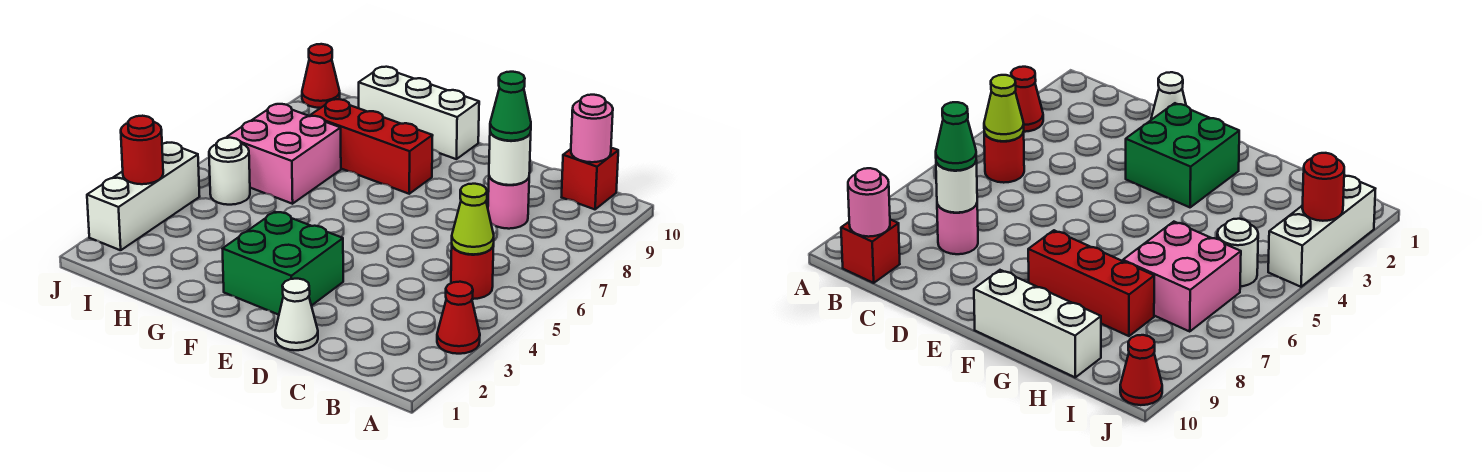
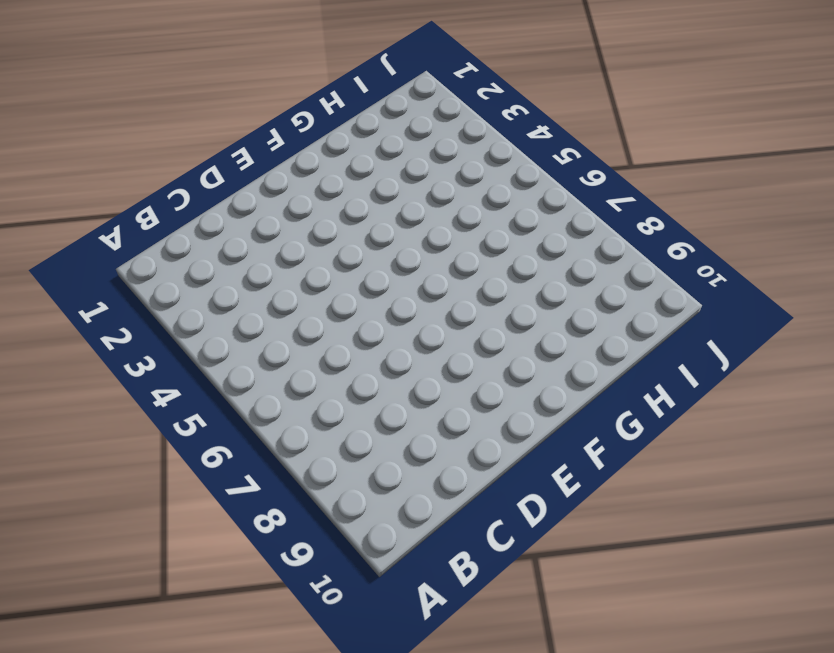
none -> red 1x1 cone [437,282,480,354]
none -> red 1x1 round brick [451,244,494,299]
none -> red 1x1 brick [562,148,618,209]

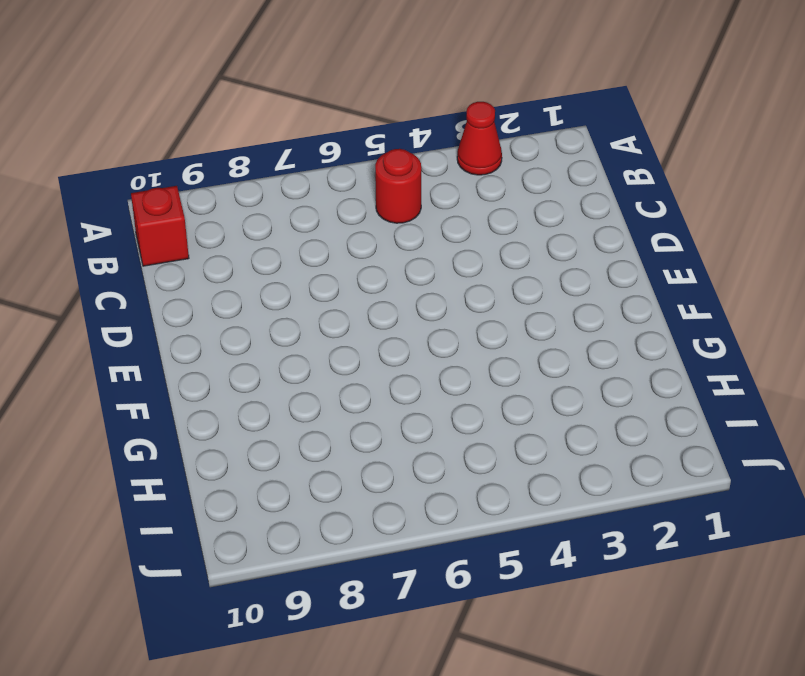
none -> pink 1x1 round brick [488,176,529,229]
none -> white 1x1 cone [275,279,318,350]
none -> green 2x2 brick [223,212,343,315]

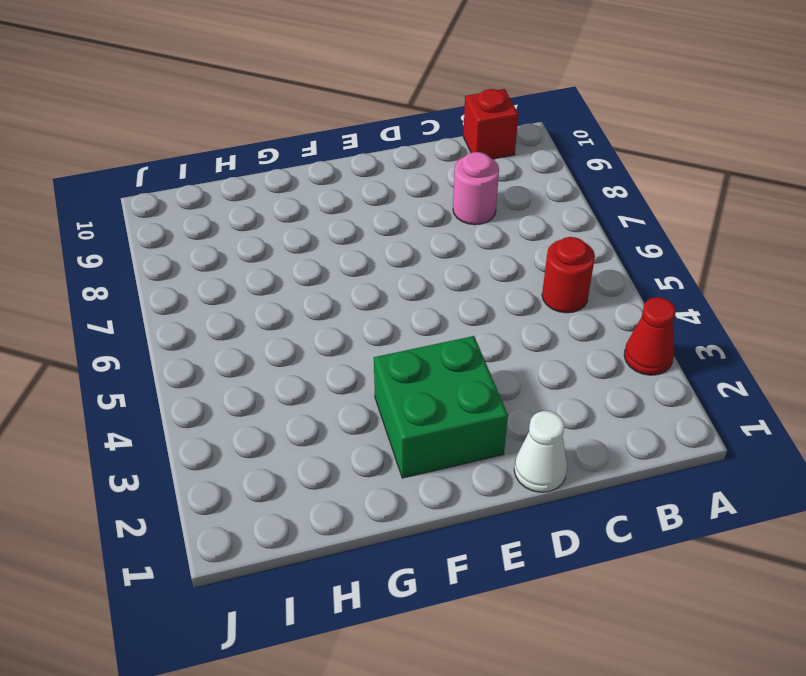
none -> red 1x3 brick [310,99,433,194]
none -> white 1x3 brick [359,67,479,159]
none -> pink 2x2 brick [227,104,341,204]

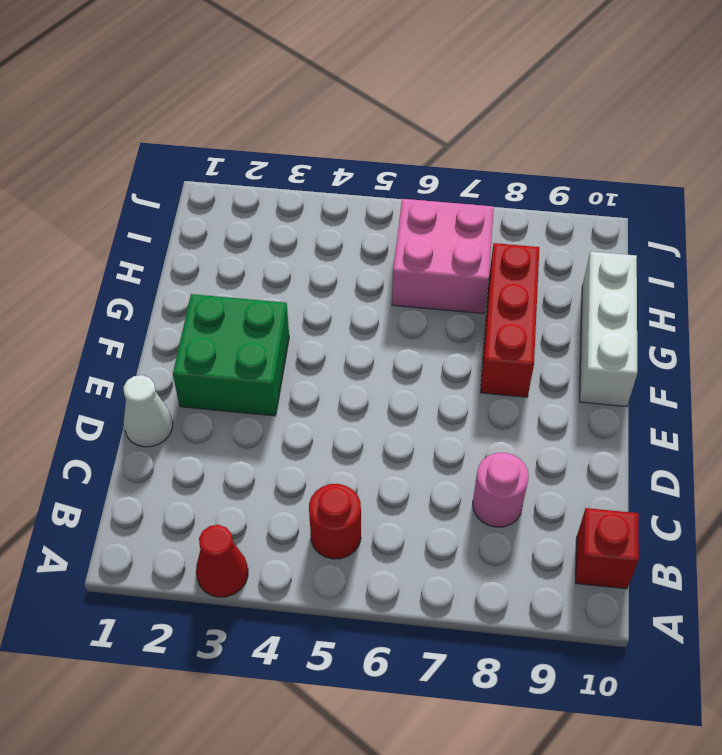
none -> white 1x1 round brick [209,138,250,205]
none -> white 1x3 brick [87,143,200,250]
none -> red 1x1 cone [302,44,340,108]

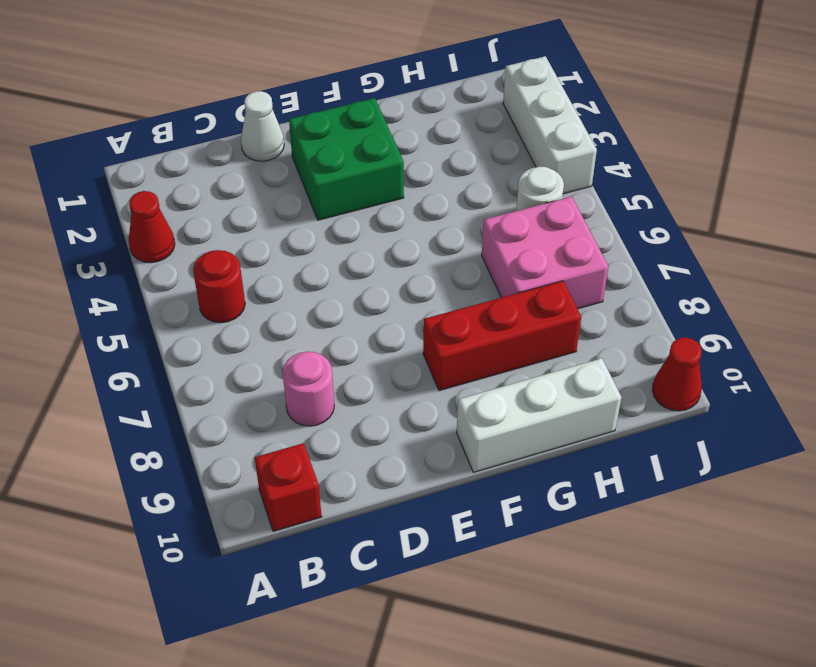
none -> lime 1x1 cone [452,184,494,254]
none -> pink 1x1 round brick [571,95,613,162]
none -> white 1x1 round brick [489,132,531,185]

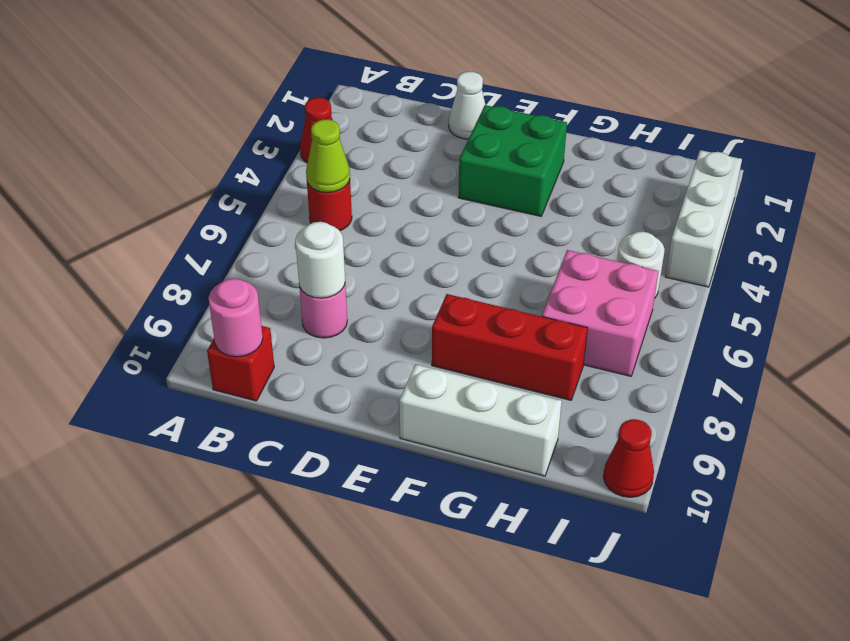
none -> red 1x1 round brick [121,116,163,184]
none -> green 1x1 cone [490,72,531,141]

